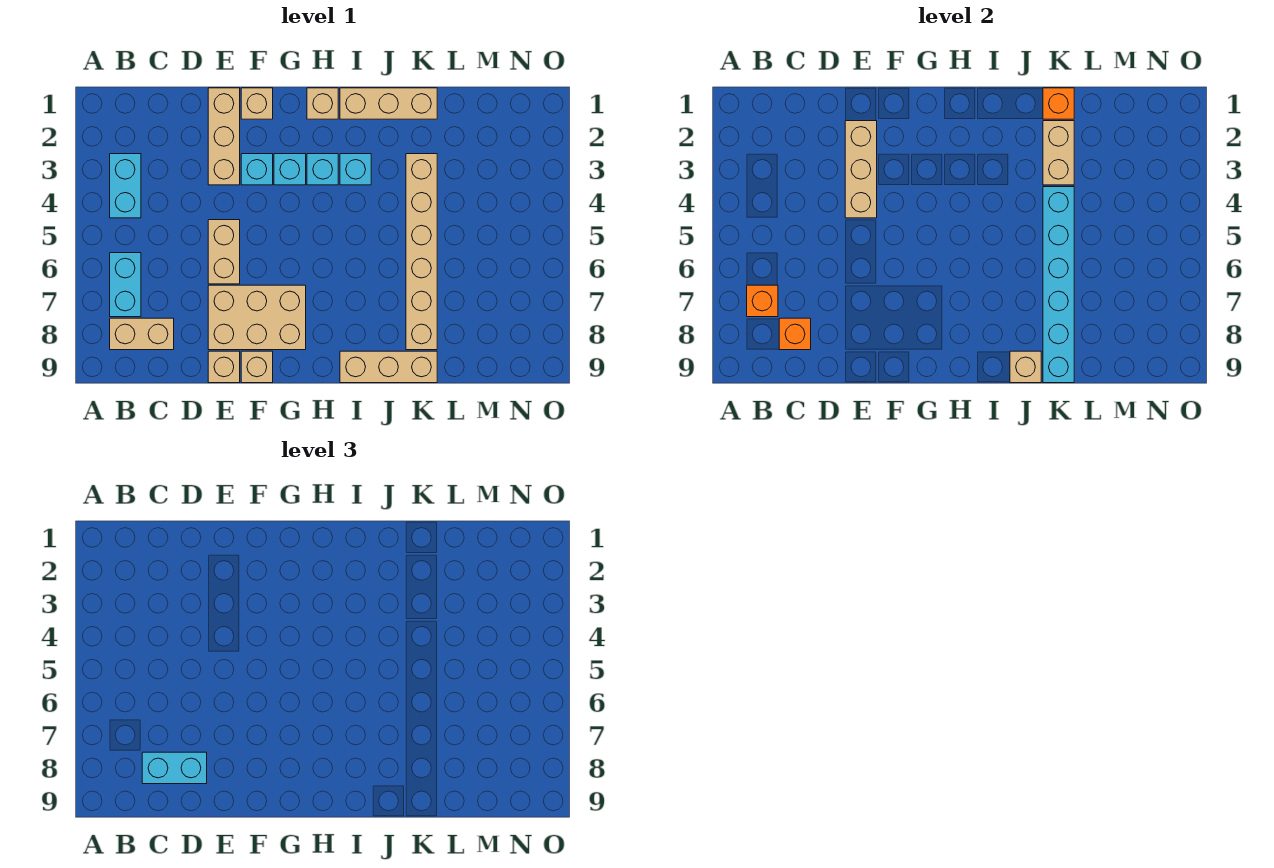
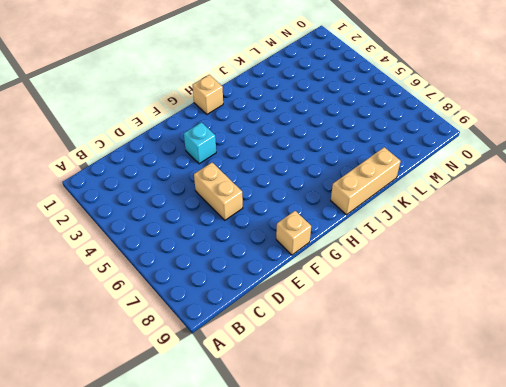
none -> cyan 1x2 brick [110,154,141,218]
none -> cyan 1x2 brick [110,253,141,317]
none -> tan 1x2 brick [110,318,174,350]

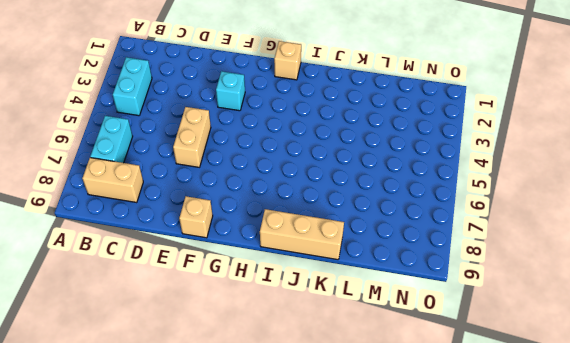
none -> tan 1x3 brick [208,88,240,185]
none -> tan 2x3 brick [208,285,306,350]
none -> tan 1x1 brick [208,351,240,383]

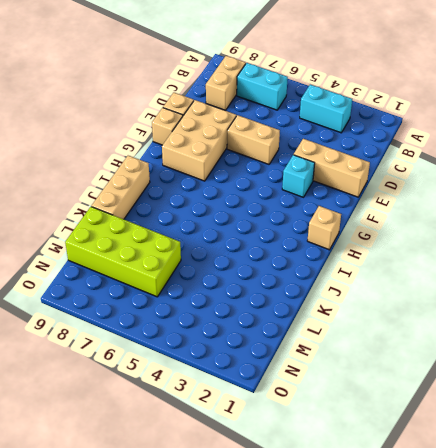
lime 2x4 brick [65,207,181,297] -> none
none -> tan 1x1 brick [241,88,273,119]
none -> cyan 1x1 brick [274,154,306,185]
none -> cyan 1x1 brick [307,154,338,185]

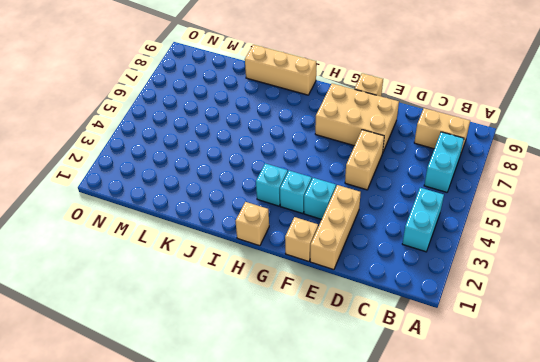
none -> tan 1x1 brick [208,351,240,383]
none -> tan 1x3 brick [340,88,437,119]
none -> cyan 1x1 brick [340,154,371,185]

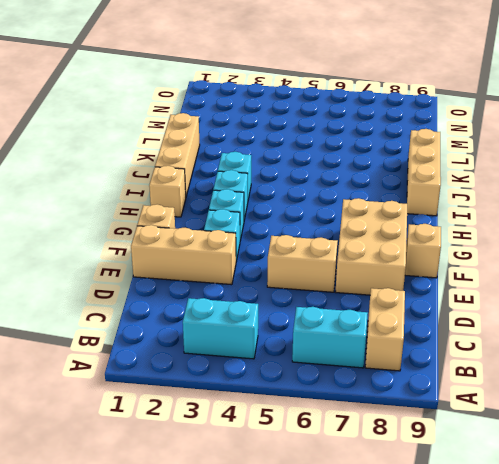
none -> tan 1x1 brick [208,351,240,383]
none -> tan 1x6 brick [406,154,437,350]
none -> orange 1x1 brick [747,285,778,317]

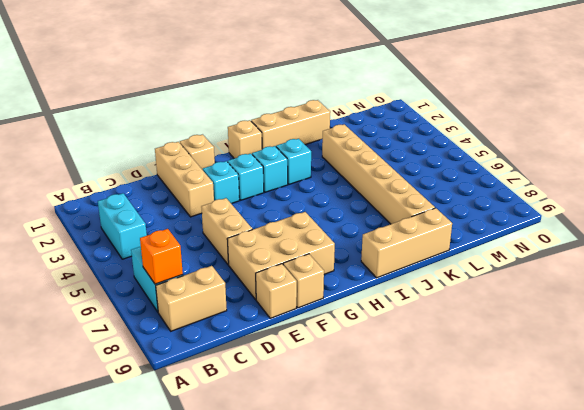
none -> orange 1x1 brick [779,318,811,350]
none -> tan 1x3 brick [845,121,877,218]
none -> tan 1x1 brick [1010,351,1041,383]

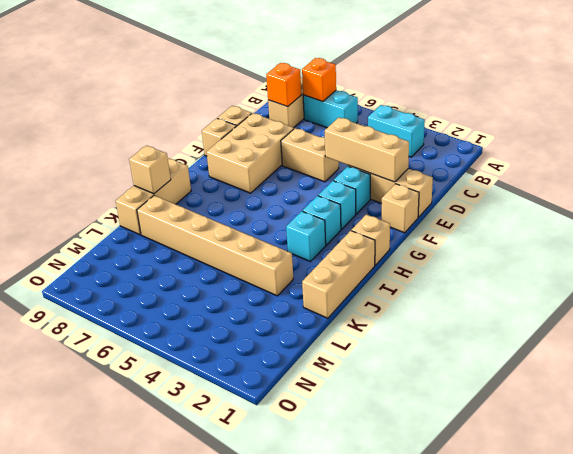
none -> orange 1x1 brick [1043,88,1074,119]
none -> tan 1x2 brick [1043,121,1074,185]
none -> cyan 1x6 brick [1043,187,1074,383]

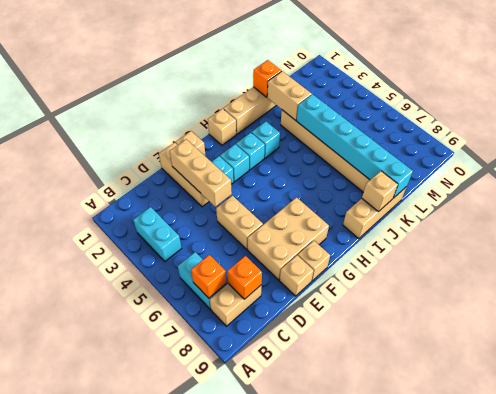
none -> cyan 1x2 brick [142,752,207,784]

